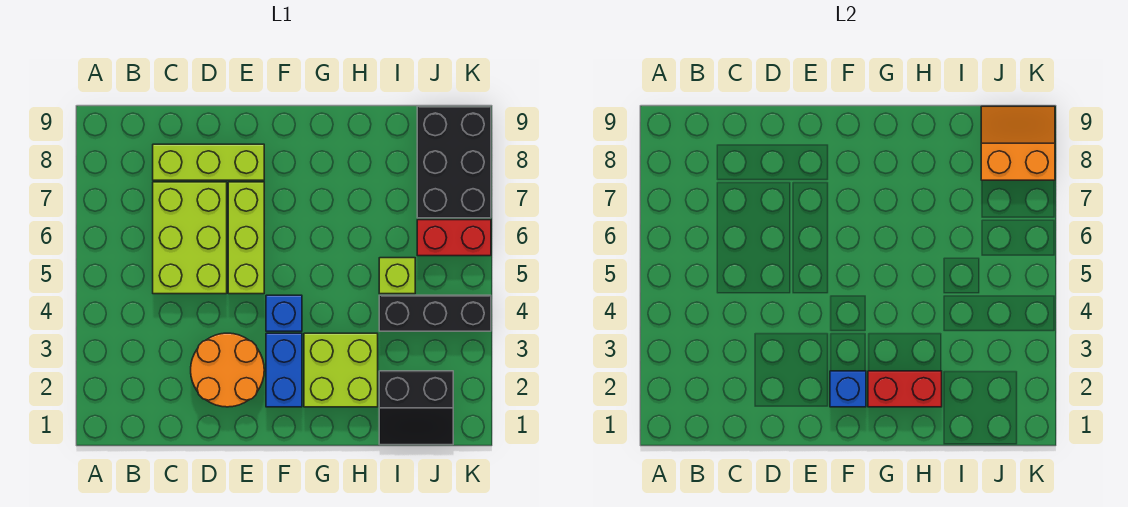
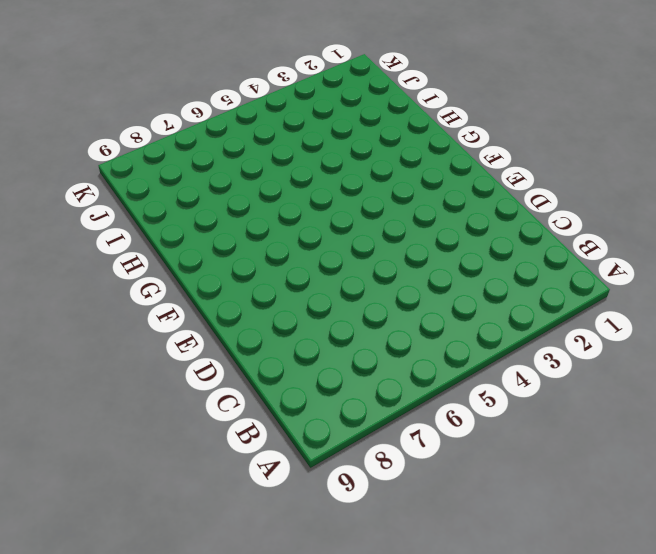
none -> lime 2x3 brick [153,182,227,294]
none -> lime 1x3 brick [153,144,264,180]
none -> orange 2x2 round brick [191,333,264,407]

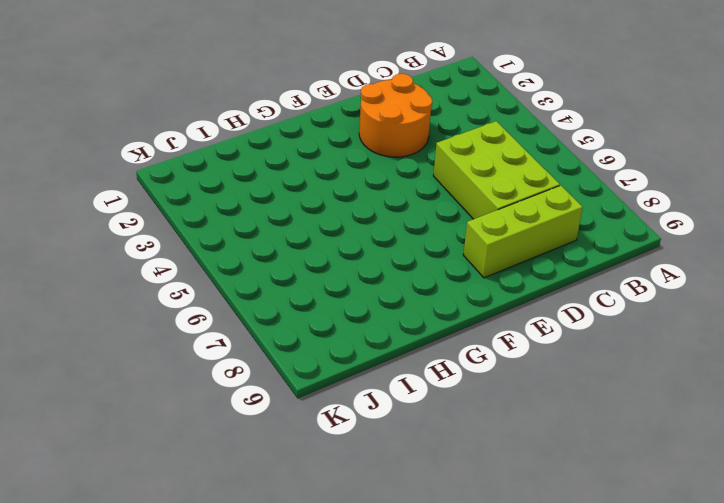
none -> lime 1x3 brick [228,182,264,294]
none -> blue 1x2 brick [266,333,302,407]
none -> blue 1x1 brick [266,295,302,331]

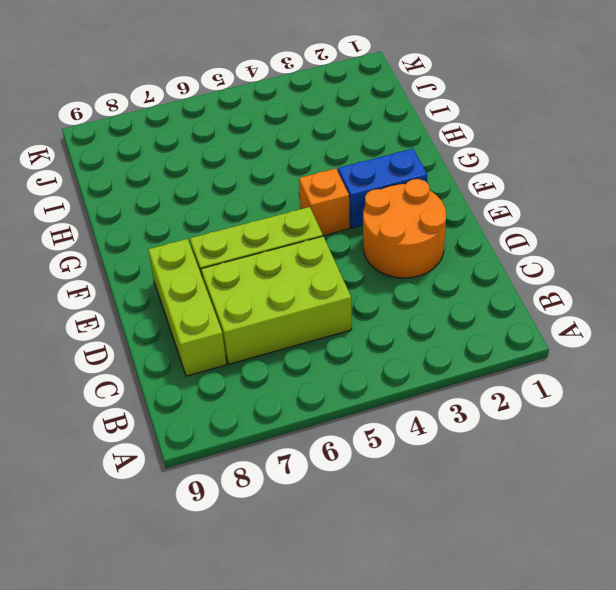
orange 1x1 brick [299,169,350,236] -> blue 1x1 brick [266,295,302,331]
none -> lime 2x2 brick [304,333,378,407]
none -> black 2x2 slope [379,371,453,445]
none -> black 1x3 brick [379,295,491,331]

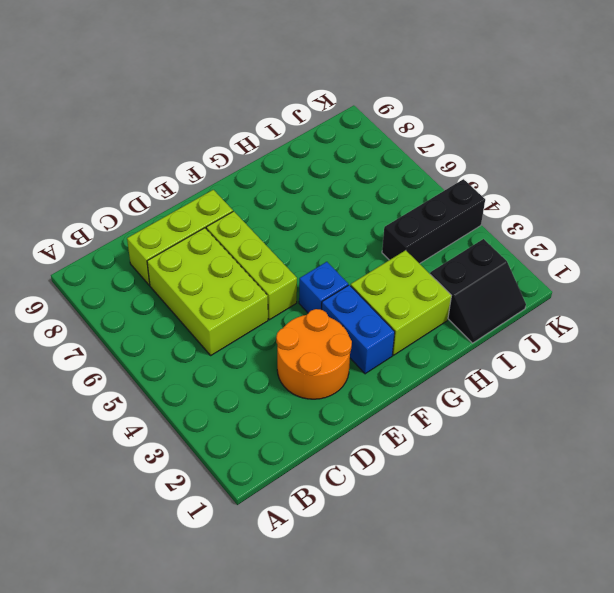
none -> lime 1x1 brick [379,258,415,294]
none -> red 1x2 brick [417,220,491,256]
none -> black 2x3 brick [417,106,491,218]

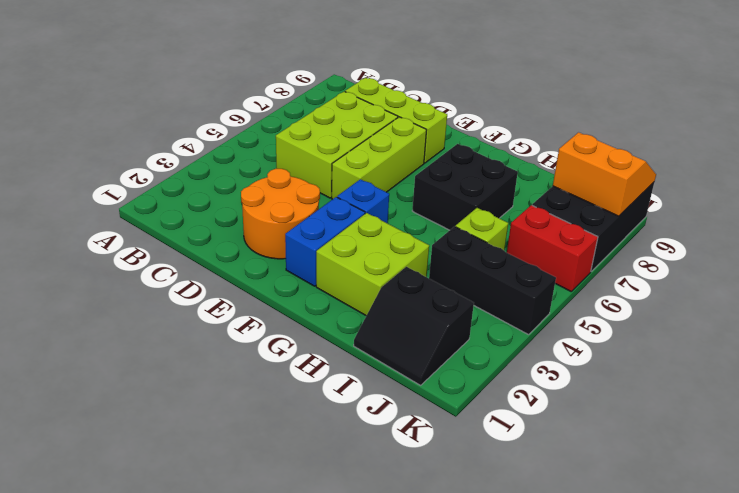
black 2x2 brick [412,144,518,230] -> none
none -> blue 1x1 brick [830,371,866,407]
none -> red 1x2 brick [868,371,942,407]

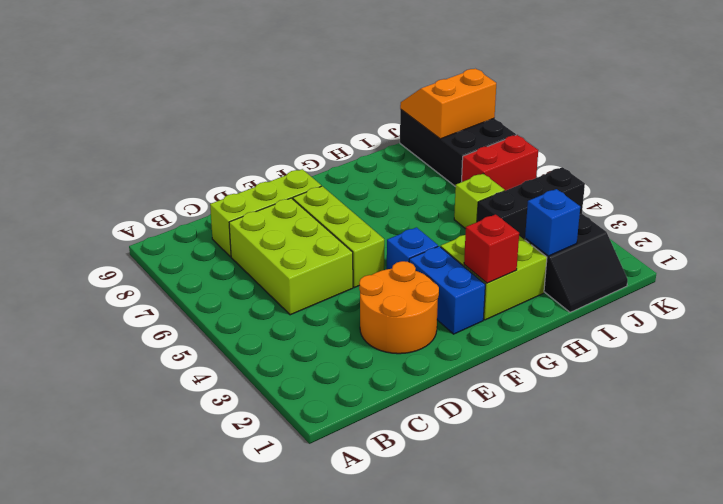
red 1x1 brick [464,214,519,283] -> red 1x2 brick [868,371,942,407]
blue 1x1 brick [525,189,580,256] -> blue 1x1 brick moved to [830,371,866,407]

